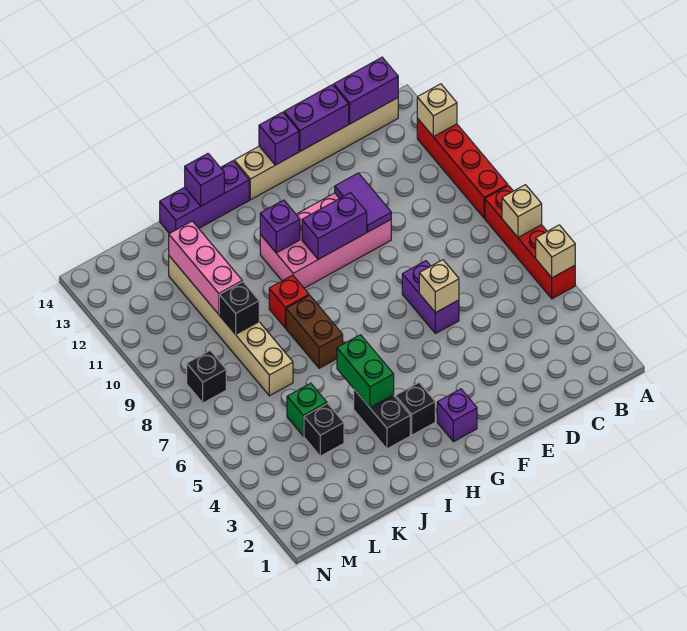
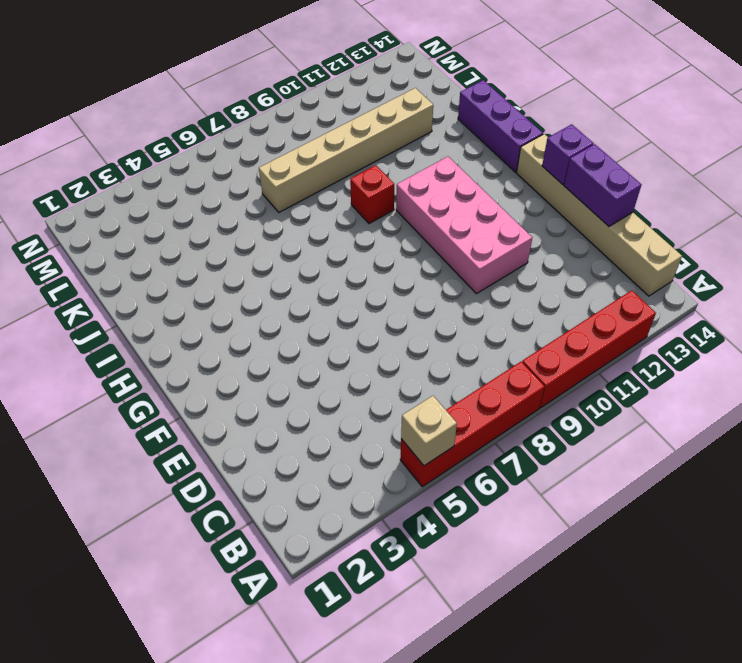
none -> purple 1x2 brick [402,261,459,334]
none -> purple 1x1 brick [437,389,477,442]
none -> black 1x1 brick [396,383,435,435]

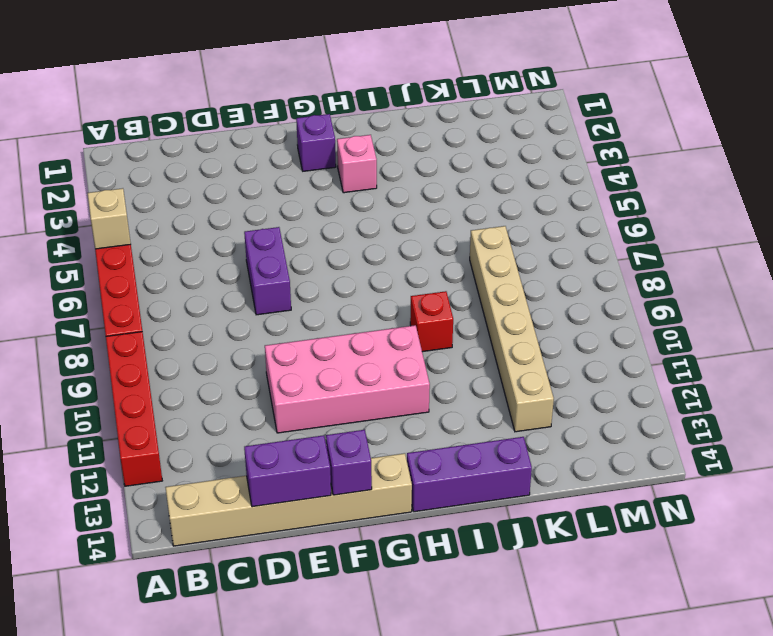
pink 1x1 brick [337,135,377,193] -> black 1x1 brick [396,383,435,435]
none -> black 1x2 brick [354,390,410,449]
none -> brown 1x2 brick [286,295,343,368]
none -> black 1x1 brick [304,403,344,456]

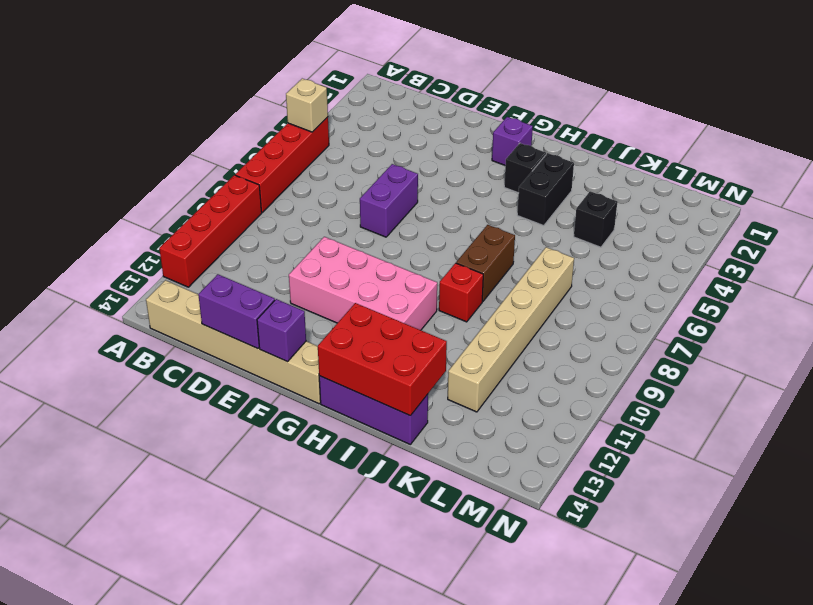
red 2x3 brick [318,303,447,416] -> purple 1x1 brick [185,154,224,206]
none -> green 1x1 brick [287,383,327,436]
none -> black 1x1 brick [187,350,226,403]
none -> tan 1x1 brick [502,185,542,237]

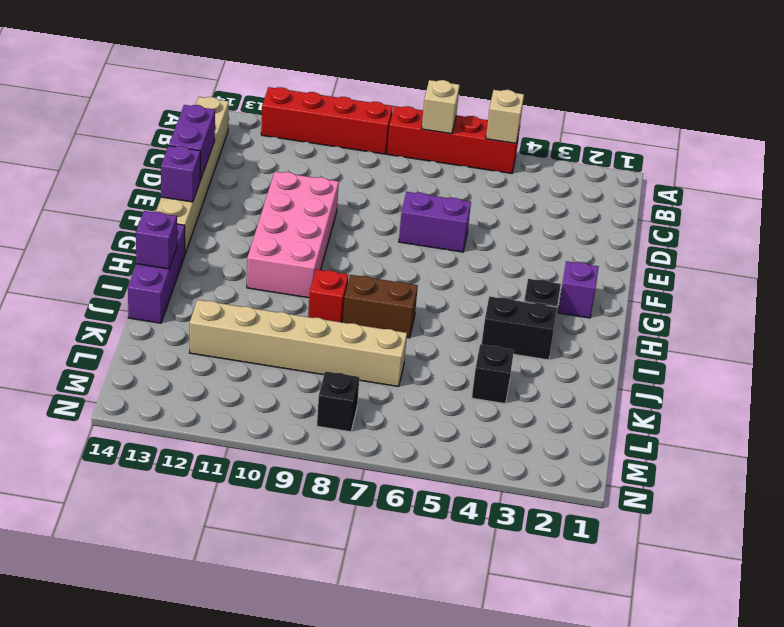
none -> green 1x1 brick [287,383,327,436]
none -> tan 1x1 brick [417,84,457,137]
none -> purple 1x2 brick [334,57,398,124]

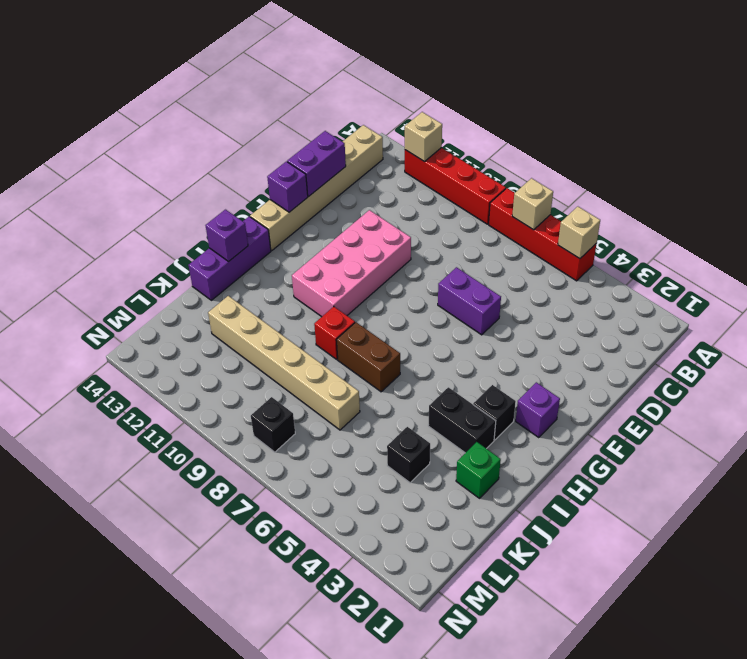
green 1x1 brick [456,442,501,498] -> green 1x1 brick moved to [287,383,327,436]
none -> purple 1x2 brick [334,57,398,124]
none -> tan 1x1 brick [419,260,459,313]
none -> purple 1x2 tile [335,173,391,232]

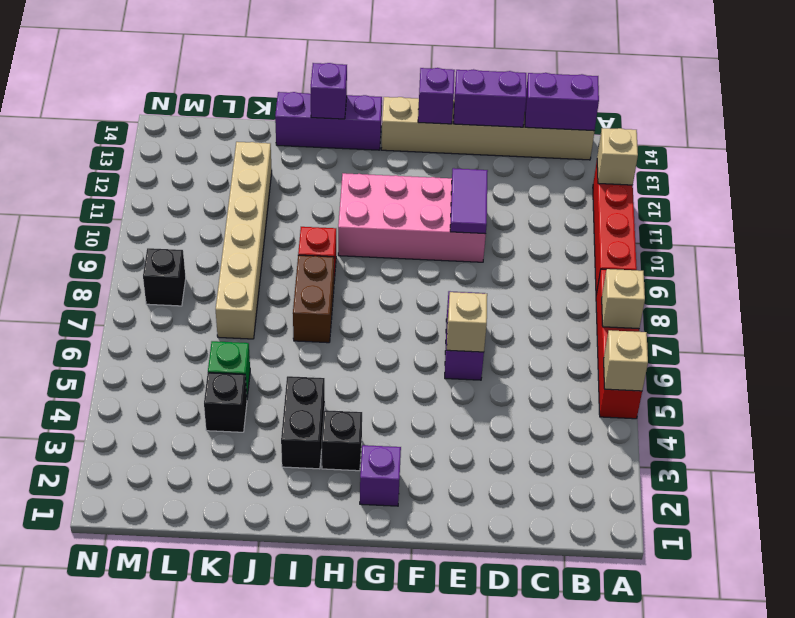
none -> purple 1x2 brick [302,193,367,259]
none -> purple 1x1 brick [260,200,300,253]
none -> green 1x2 brick [337,335,394,408]

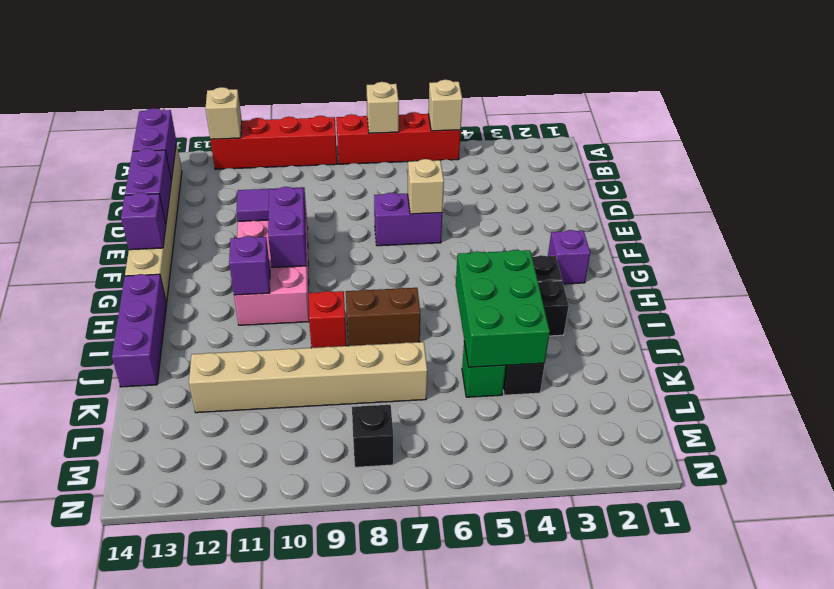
green 2x3 brick [456,250,550,367] -> green 1x2 brick [337,335,394,408]
none -> purple 1x1 brick [185,154,224,206]
none -> black 1x1 brick [219,282,259,334]
none -> pink 1x3 brick [169,221,242,314]

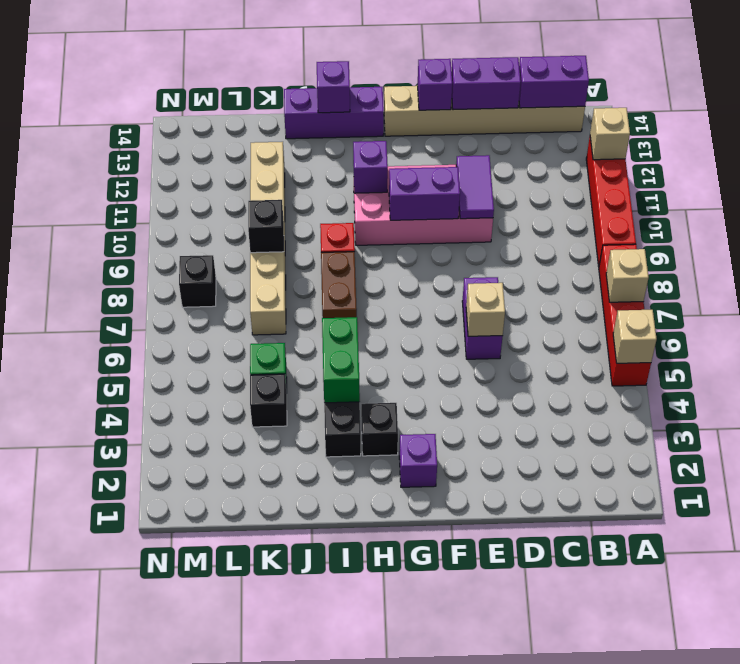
none -> pink 1x3 brick [169,221,242,314]

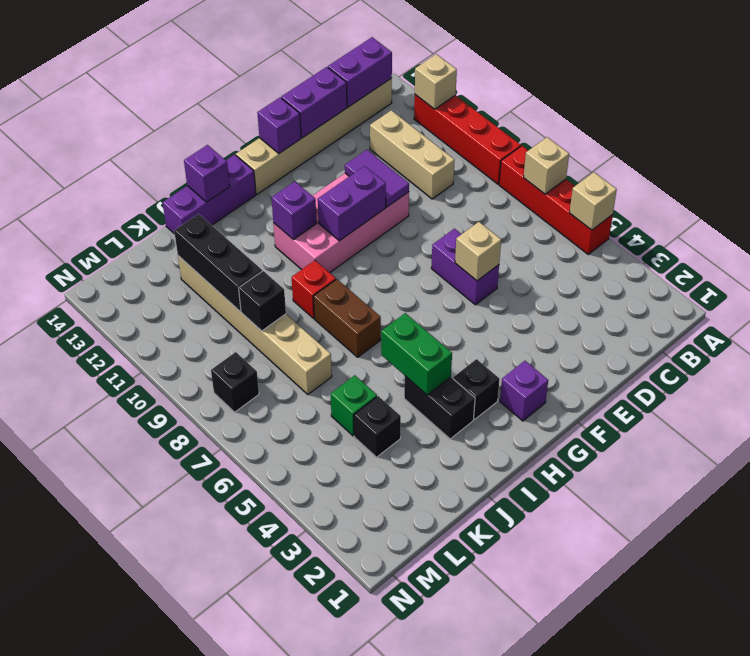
tan 1x3 brick [370,110,454,199] -> none
black 1x3 brick [174,214,262,311] -> pink 1x3 brick [169,221,242,314]

